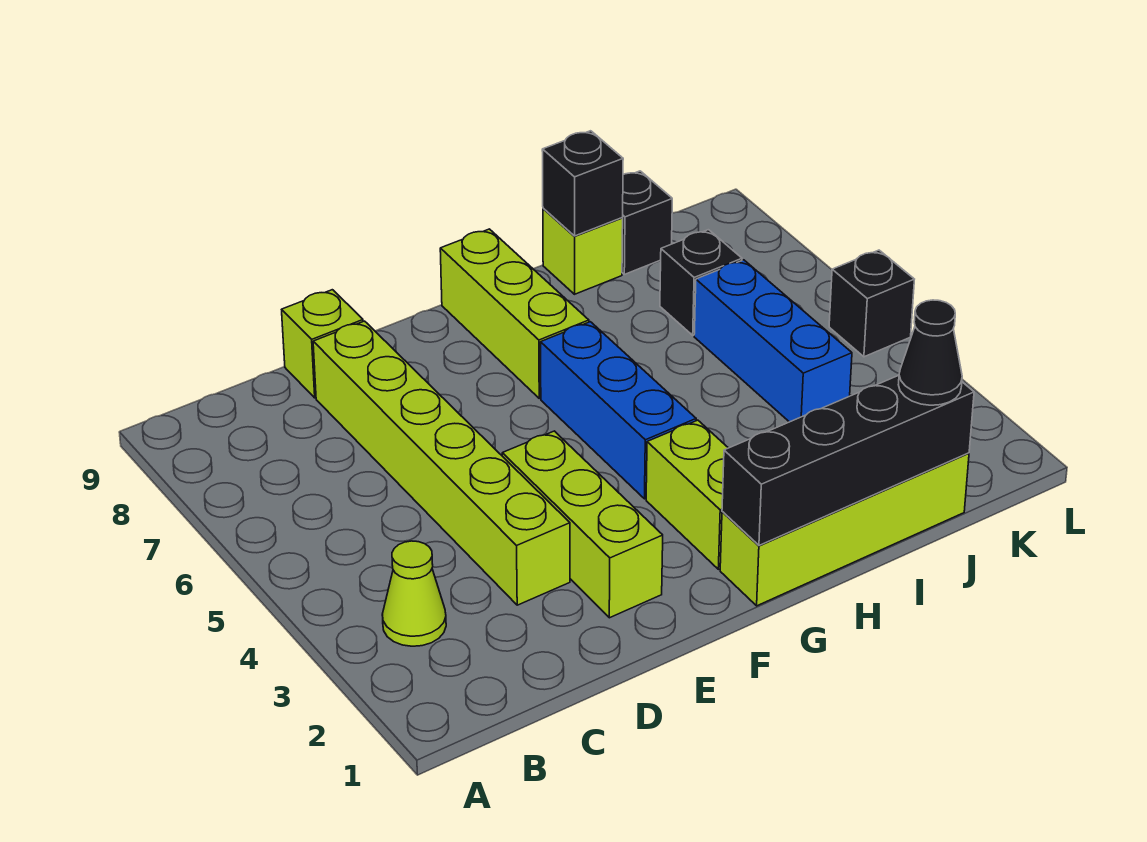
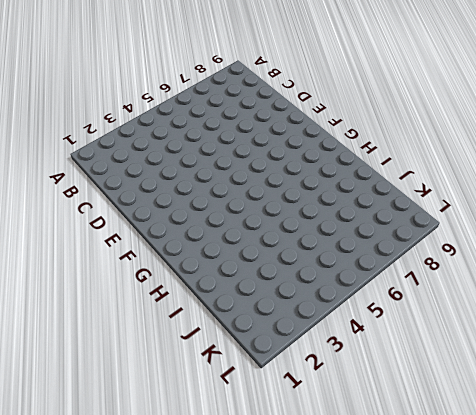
none -> lime 1x1 cone [382,541,446,646]
none -> lime 1x6 brick [313,321,570,605]
none -> lime 1x1 brick [282,290,363,398]

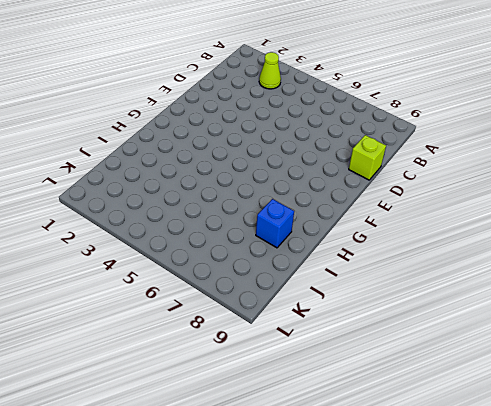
blue 1x1 brick [256,199,294,248] -> none
none -> lime 1x6 brick [313,321,570,605]
none -> lime 1x3 brick [502,431,663,618]
none -> lime 1x4 brick [720,453,969,606]

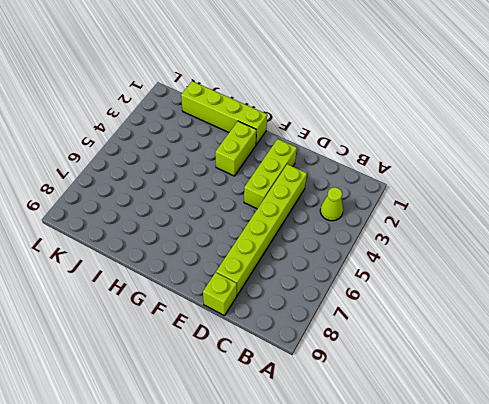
none -> blue 1x3 brick [541,322,696,499]
none -> lime 1x3 brick [440,229,589,398]
none -> lime 1x1 brick [543,208,623,294]

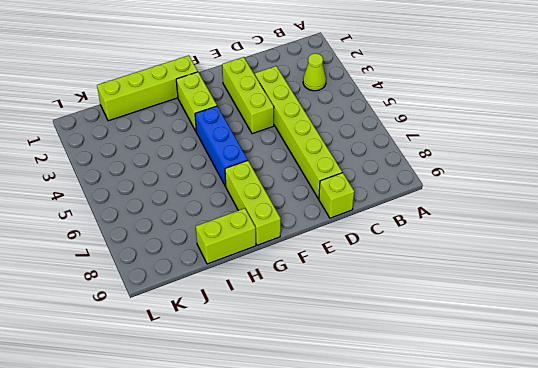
lime 1x2 brick [196,208,256,264] -> lime 1x1 brick [543,208,623,294]
none -> blue 1x3 brick [694,260,852,422]
none -> black 1x1 brick [660,230,742,335]
none -> black 1x1 brick [622,171,672,274]

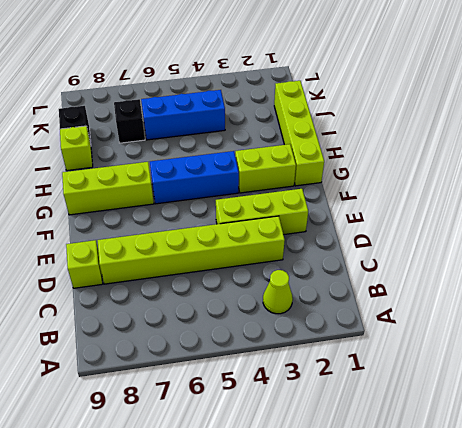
none -> black 1x1 brick [829,250,914,357]
none -> black 1x4 brick [722,375,974,545]
none -> black 1x1 brick [542,131,623,236]

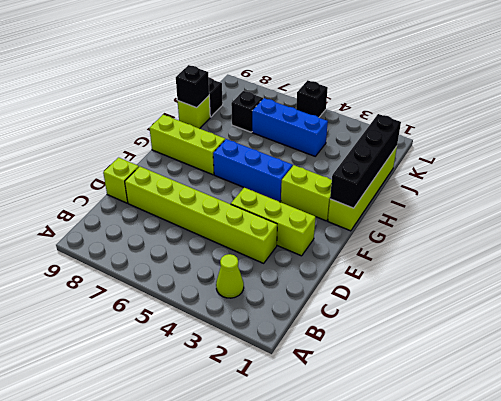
none -> black 1x1 cone [898,300,962,405]

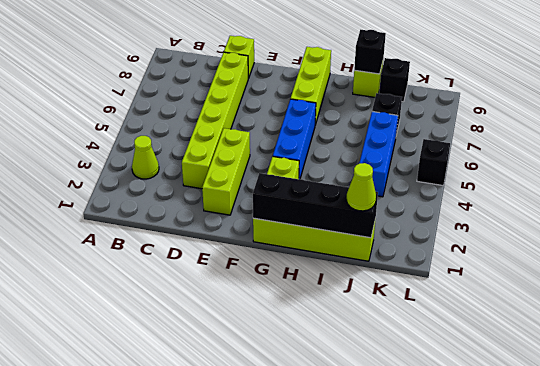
lime 1x1 cone [346,163,376,211] -> black 1x1 cone [898,300,962,405]

